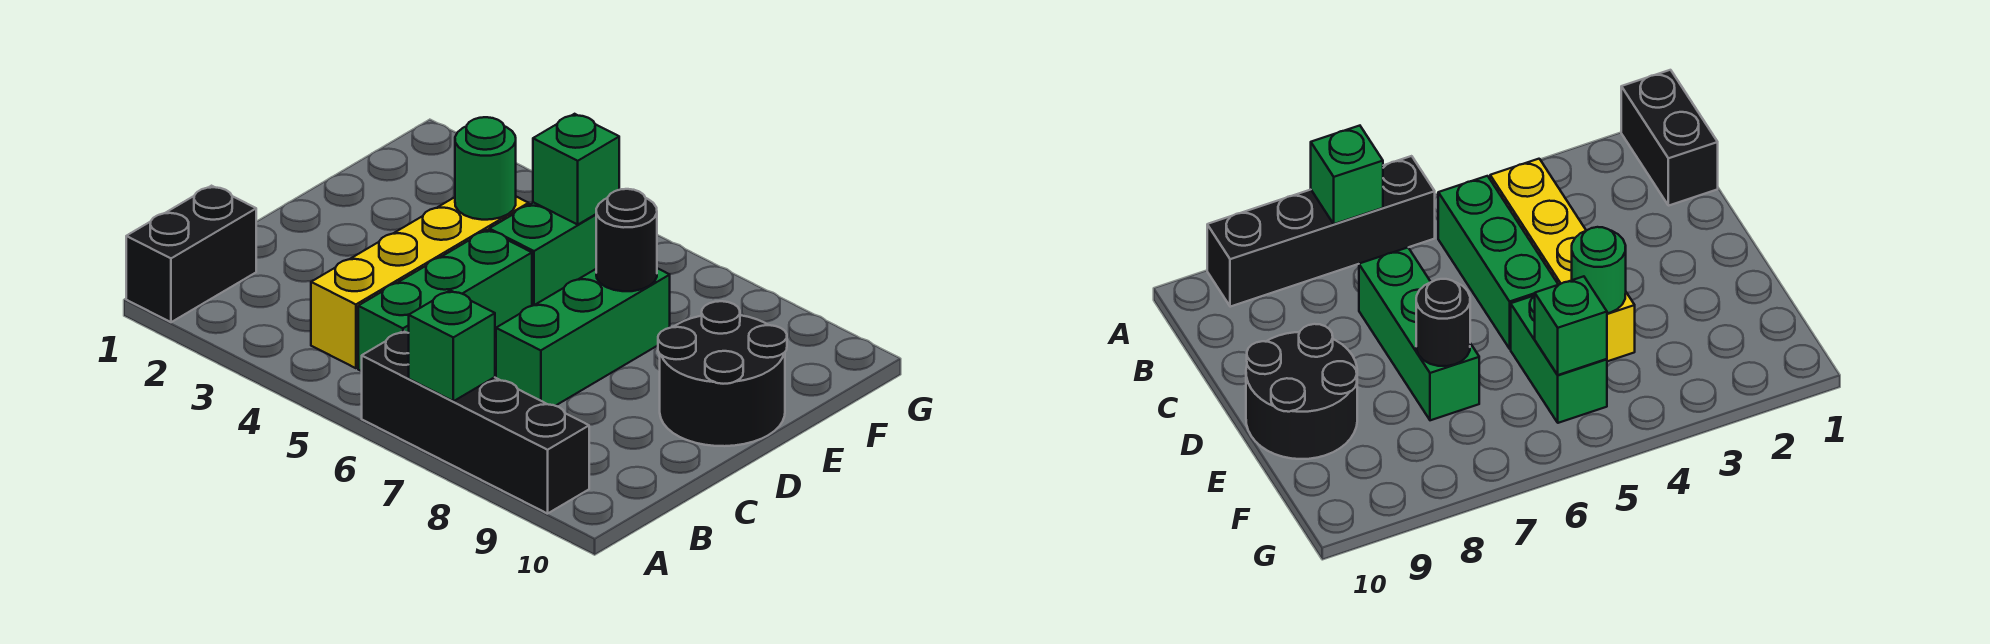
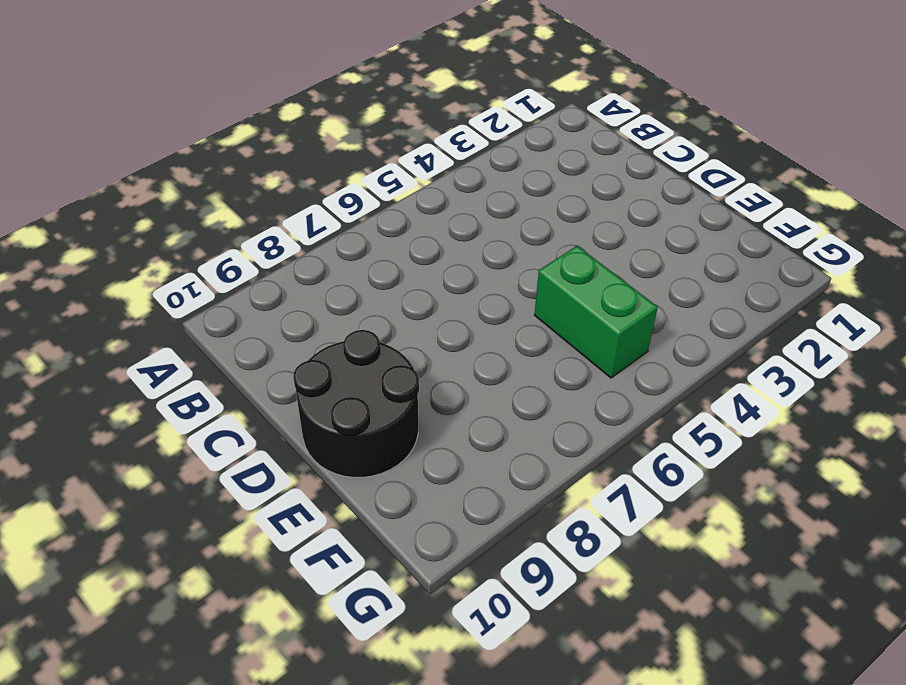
none -> black 1x2 brick [126,186,256,322]
none -> black 1x4 brick [362,331,589,514]

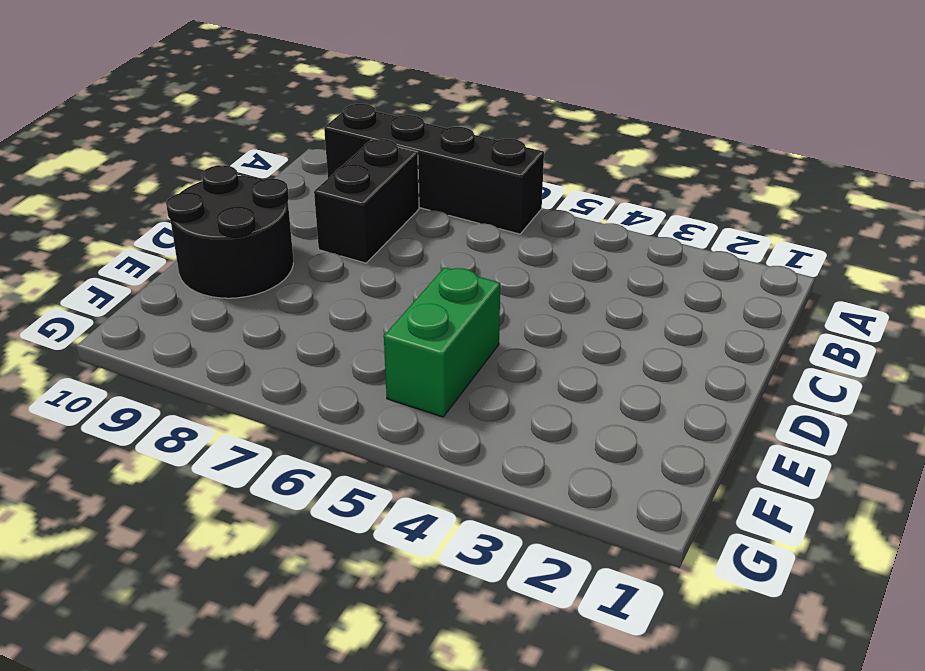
black 1x2 brick [314,139,419,263] -> black 1x2 brick moved to [126,186,256,322]
none -> yellow 1x4 brick [311,197,529,368]
none -> green 1x3 brick [358,230,532,371]

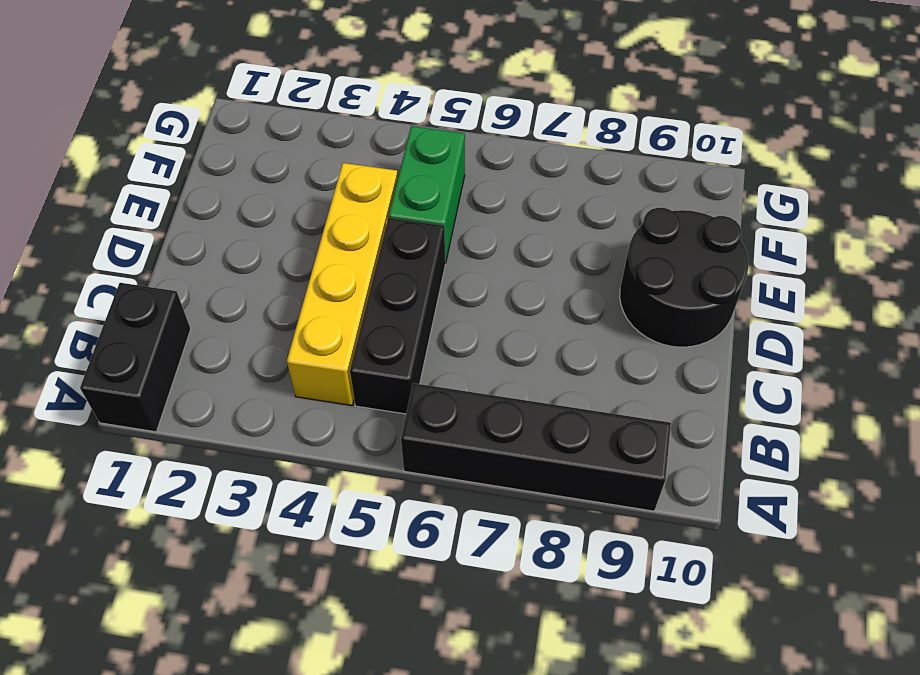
black 1x3 brick [350,218,445,414] -> green 1x3 brick [358,230,532,371]
none -> green 1x3 brick [496,268,670,406]
none -> green 1x1 brick [409,290,495,401]

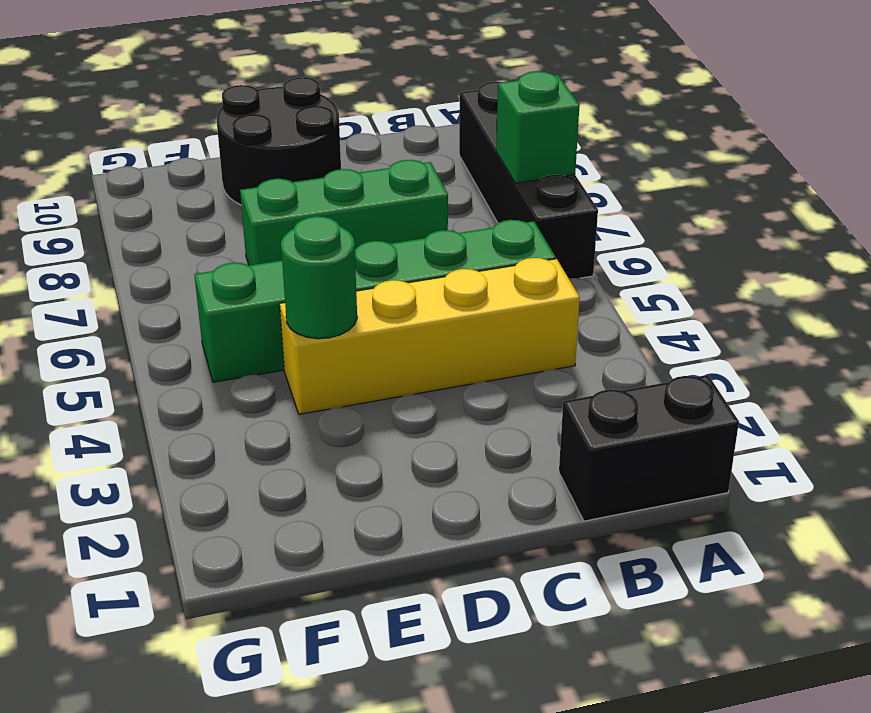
none -> black 1x1 round brick [596,189,657,291]
none -> green 1x1 brick [533,114,619,225]

